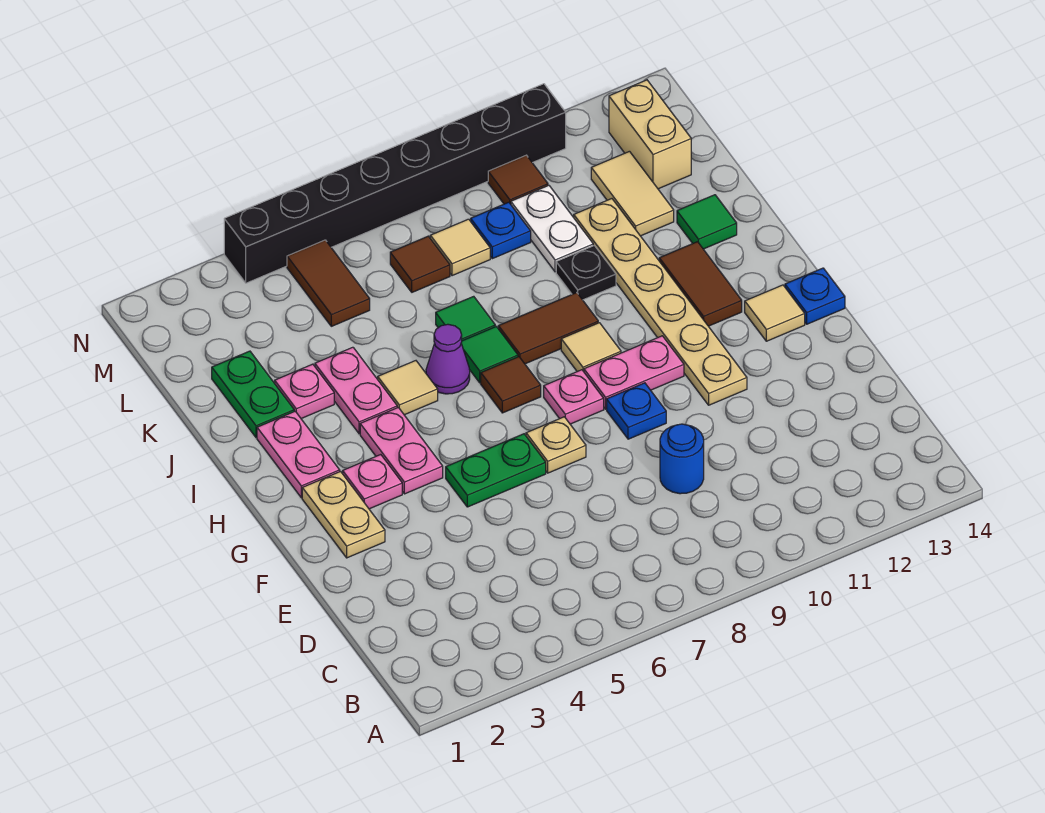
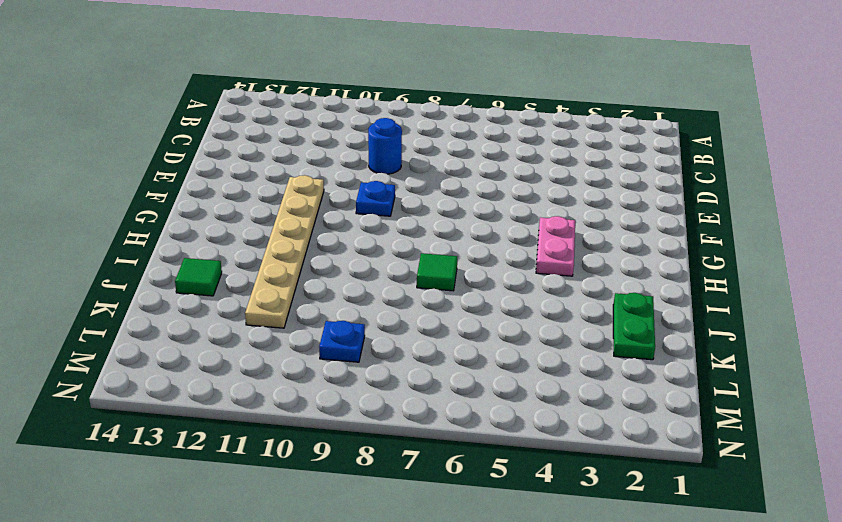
none -> tan 1x2 plate [302,472,385,558]
none -> green 1x2 plate [446,434,546,507]
none -> tan 1x1 plate [526,417,586,473]
none -> pink 1x1 plate [343,455,402,509]

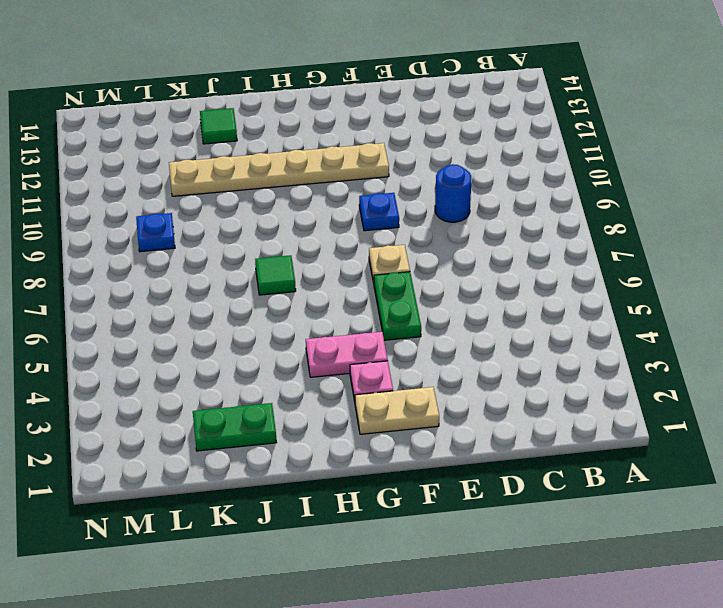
none -> pink 1x1 plate [544,370,604,424]
none -> pink 1x2 plate [584,336,684,409]
none -> tan 1x1 tile [745,285,805,341]
none -> blue 1x1 plate [785,268,845,324]

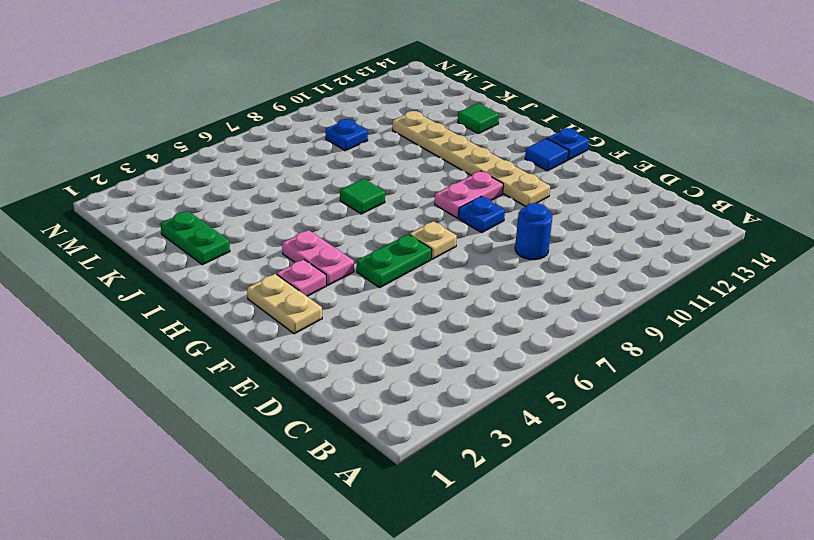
blue 1x1 tile [525,139,569,171] -> tan 1x1 tile [745,285,805,341]
none -> pink 1x1 plate [544,370,604,424]
none -> pink 1x2 plate [257,411,340,498]
none -> brown 1x1 tile [481,357,541,413]
none -> tan 1x1 tile [561,323,621,372]

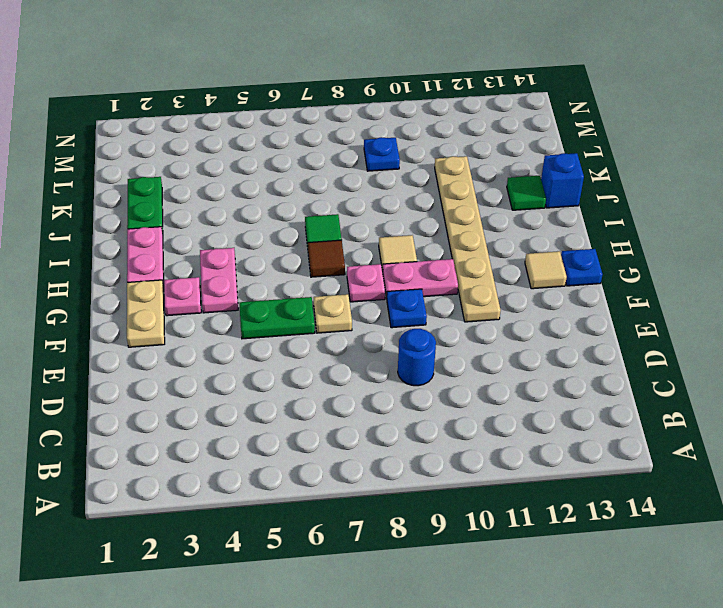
blue 1x1 brick [541,153,584,208] -> none
none -> brown 1x2 tile [659,242,742,326]
none -> pink 1x2 plate [315,347,397,434]
none -> tan 1x1 tile [378,361,438,415]
none -> purple 1x1 cone [426,324,470,394]

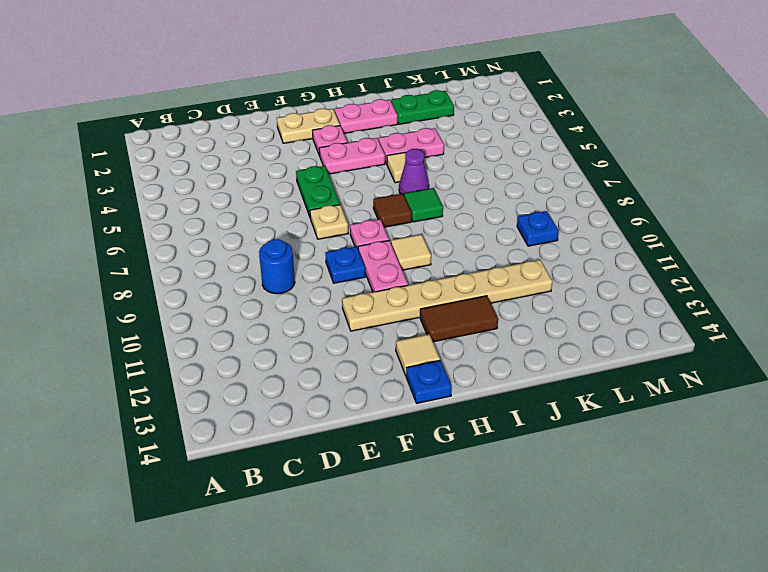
none -> brown 1x2 tile [498,293,598,364]
none -> pink 1x1 plate [275,364,334,419]
none -> green 1x1 tile [436,296,495,341]
none -> black 1x1 plate [556,246,616,300]

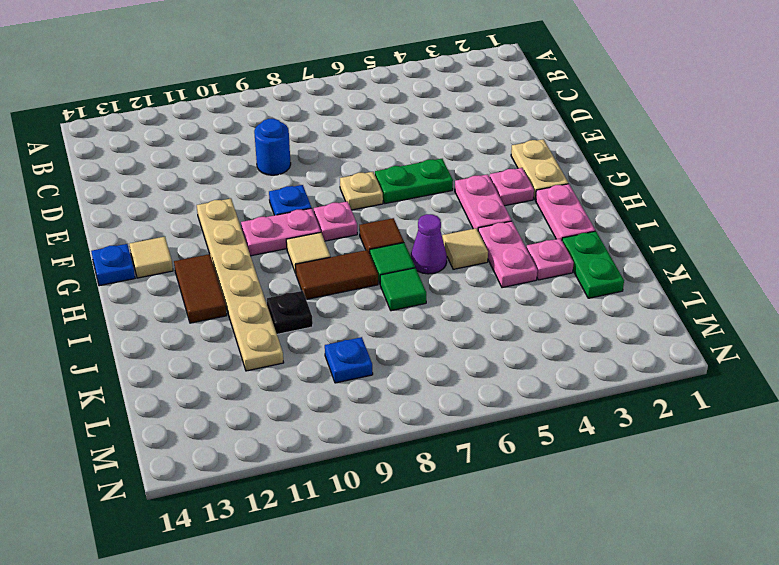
none -> green 1x1 tile [677,195,737,249]
none -> white 1x2 plate [511,185,593,272]
none -> tan 1x2 tile [591,151,674,236]
none -> brown 1x2 tile [287,240,370,326]

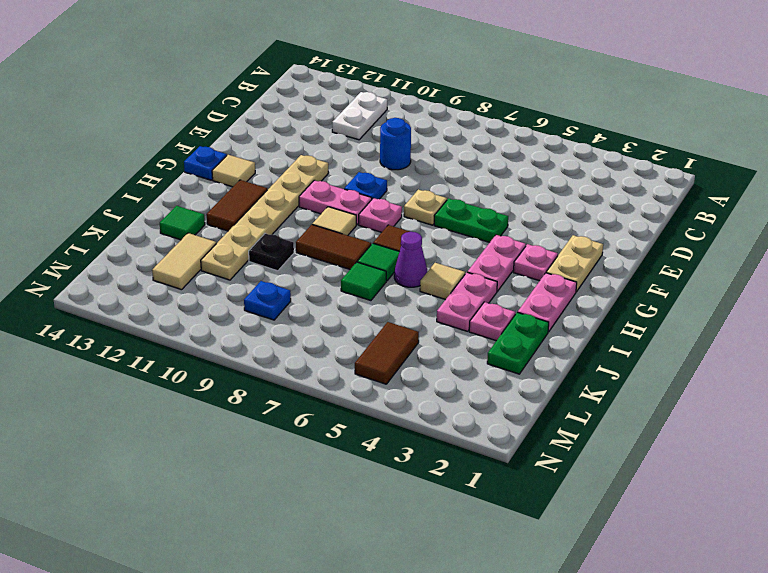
white 1x2 plate [332,92,387,140] -> white 1x2 plate moved to [511,185,593,272]
none -> brown 1x1 tile [390,236,450,292]
none -> tan 1x1 tile [430,219,490,276]
none -> tan 1x2 brick [609,80,691,189]
none -> brown 1x1 tile [488,155,548,204]

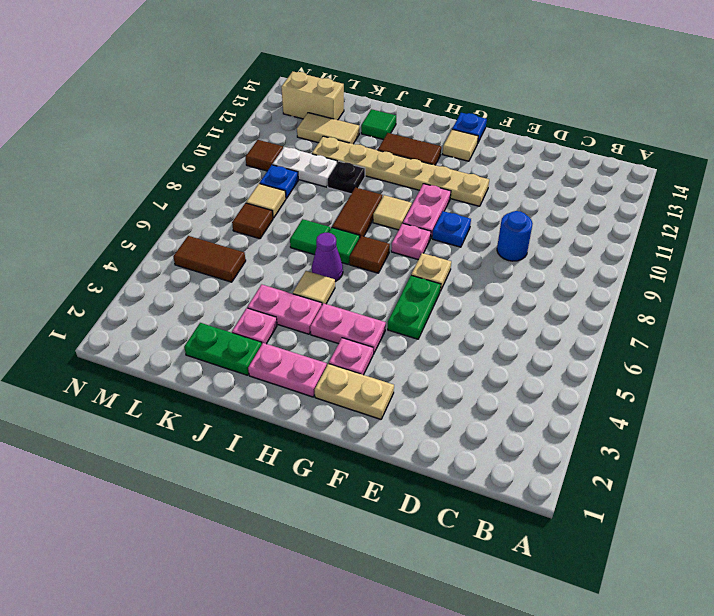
none -> black 1x8 brick [224,84,566,283]

